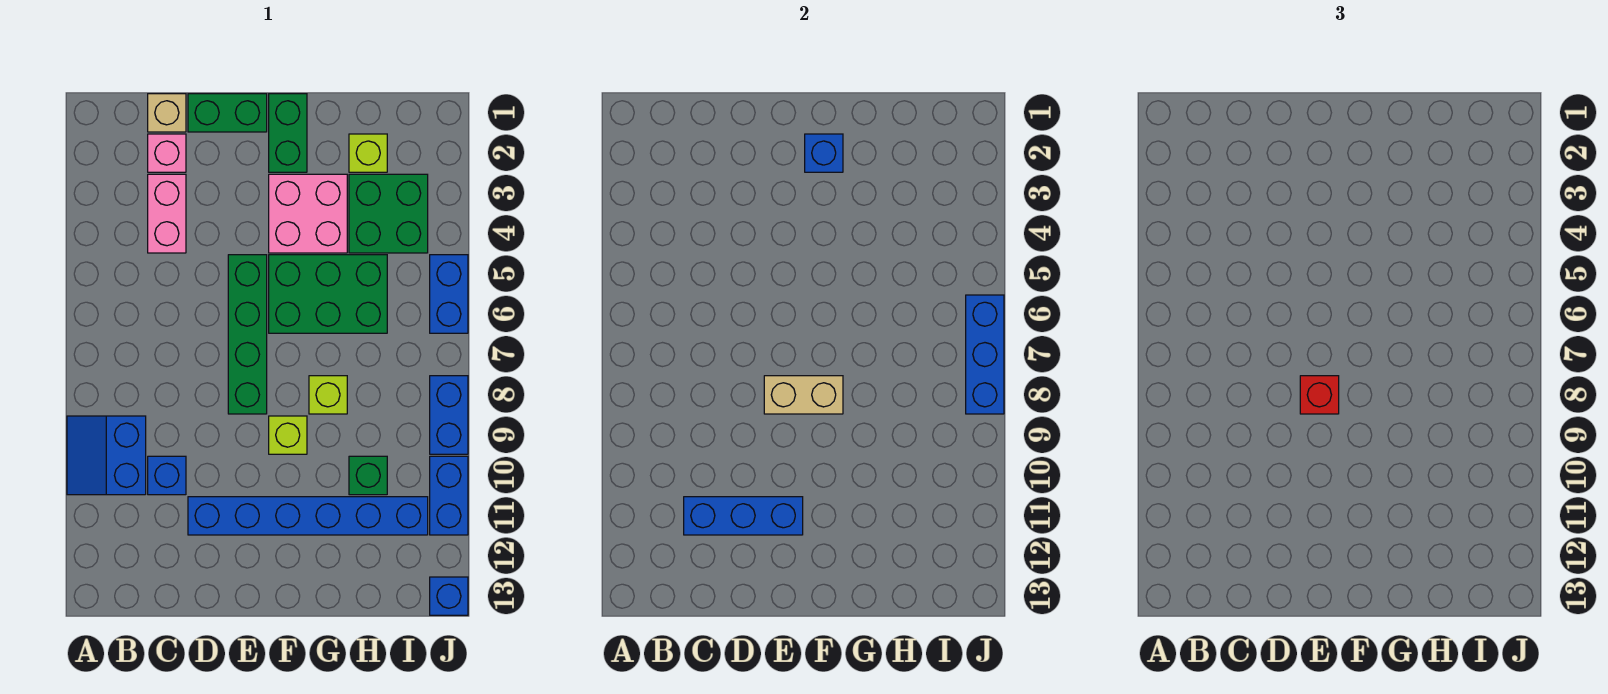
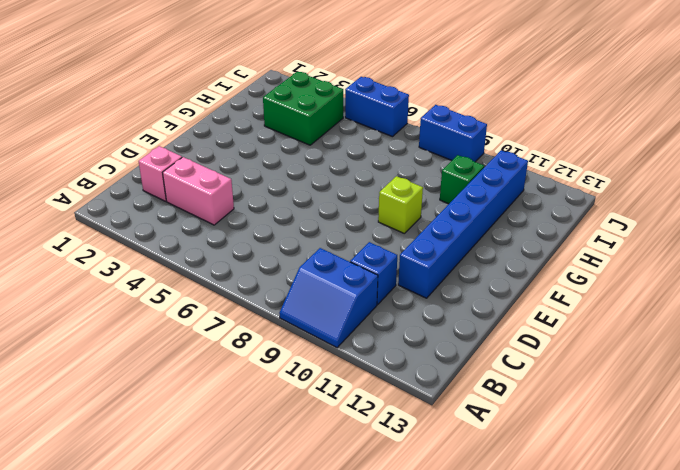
none -> tan 1x1 brick [148,94,186,132]
none -> green 1x2 brick [188,94,267,132]
none -> green 1x4 brick [228,255,267,414]

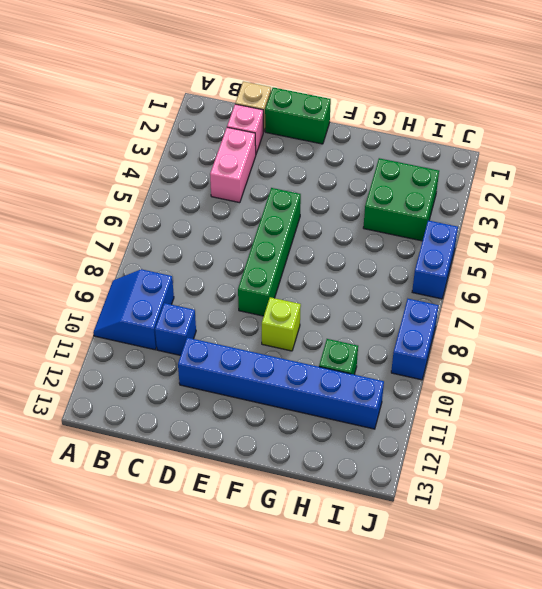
none -> green 1x2 brick [269,94,307,172]
none -> pink 2x2 brick [269,174,347,253]
none -> green 2x3 brick [269,255,387,333]

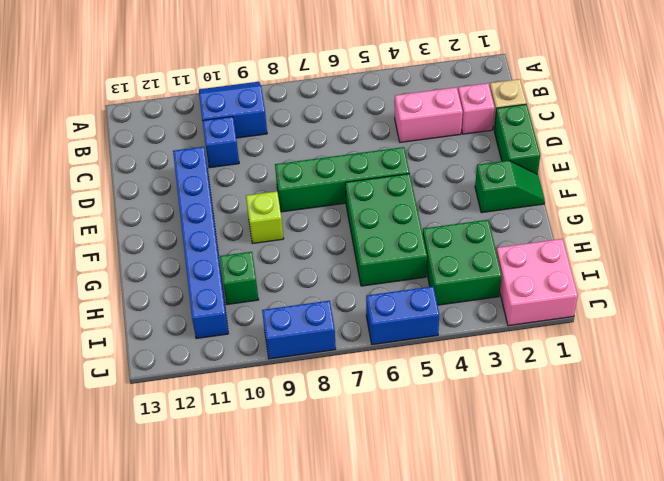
green 1x2 slope [475,161,545,213] -> green 1x2 brick [269,94,307,172]
pink 2x2 brick [496,239,578,326] -> pink 2x2 brick moved to [269,174,347,253]
none -> lime 1x1 brick [309,376,347,414]
none -> lime 1x1 brick [349,134,387,172]
none -> blue 1x2 brick [430,456,468,535]

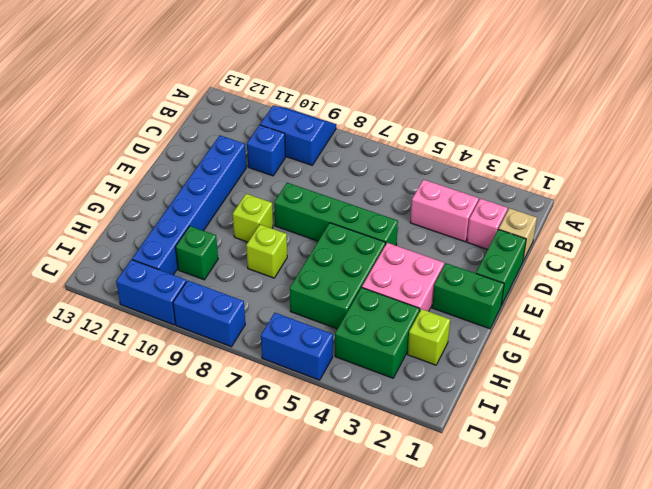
none -> blue 1x1 brick [430,577,468,615]
none -> blue 1x3 brick [684,497,803,535]
none -> tan 1x2 brick [764,376,843,414]

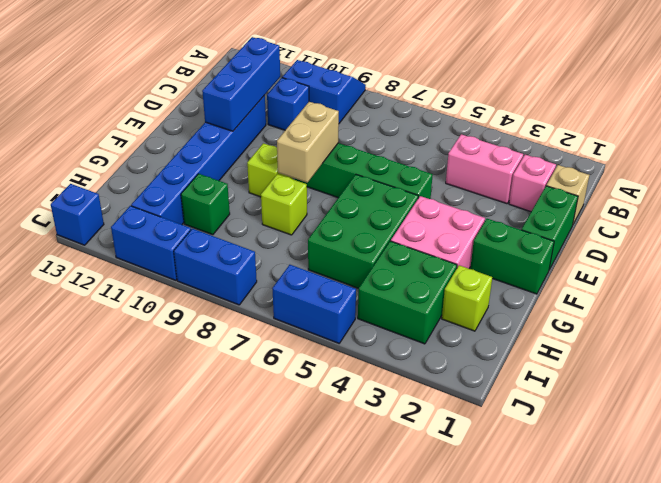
none -> blue 1x1 brick [805,134,843,172]
none -> blue 1x3 brick [966,295,1004,414]
none -> red 1x1 brick [1300,376,1339,414]

